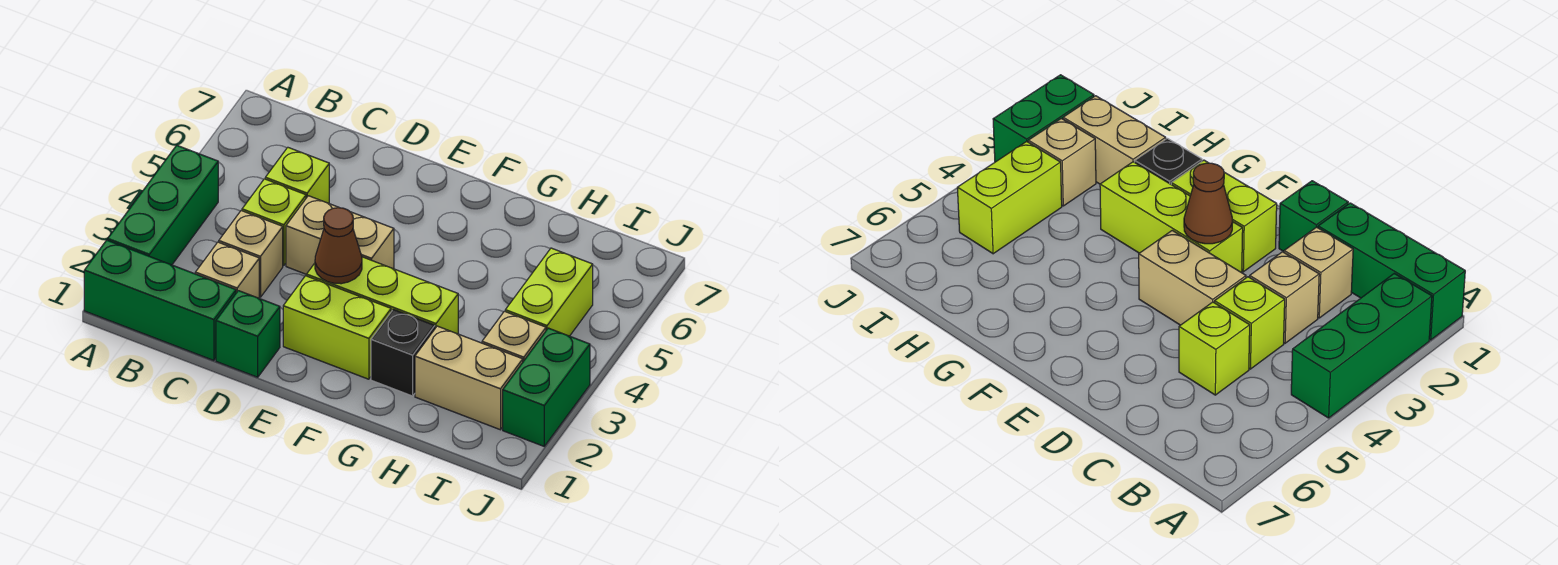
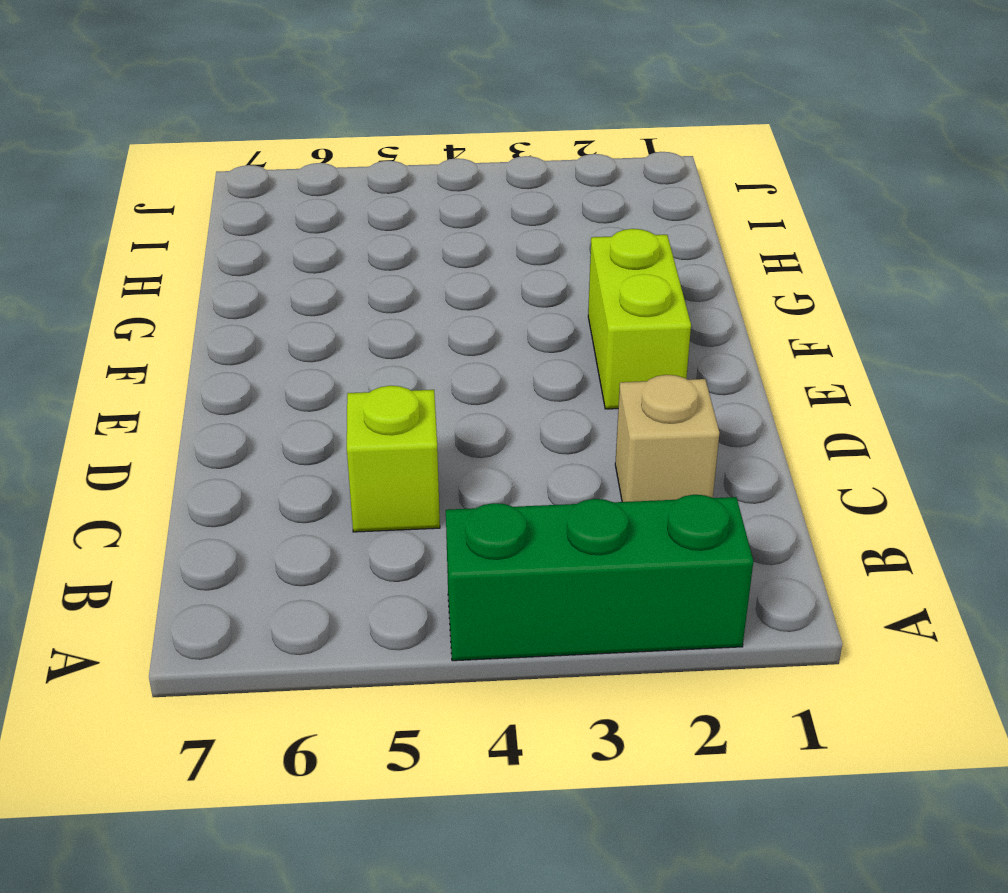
none -> green 1x3 brick [84,240,236,361]
none -> tan 1x1 brick [219,211,283,297]
none -> lime 1x1 brick [242,179,306,266]

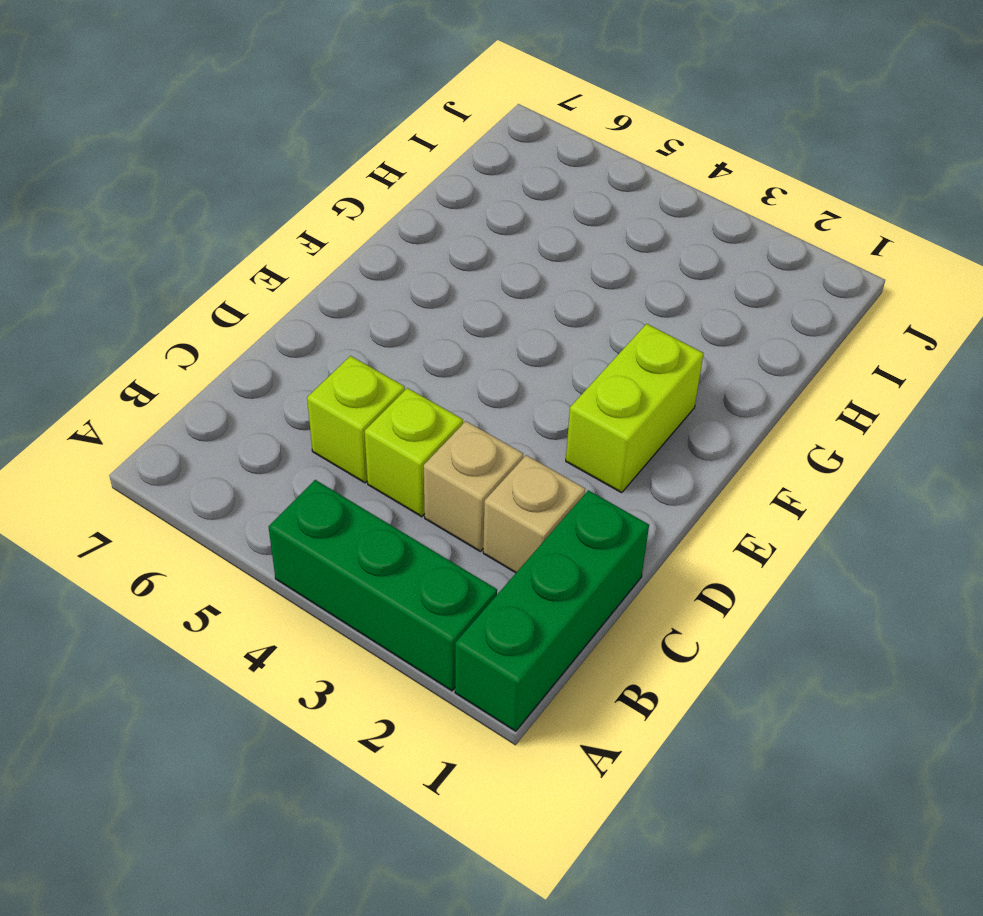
none -> green 1x1 brick [216,291,280,377]
none -> tan 1x2 brick [286,196,394,274]
none -> lime 1x3 brick [307,257,458,334]

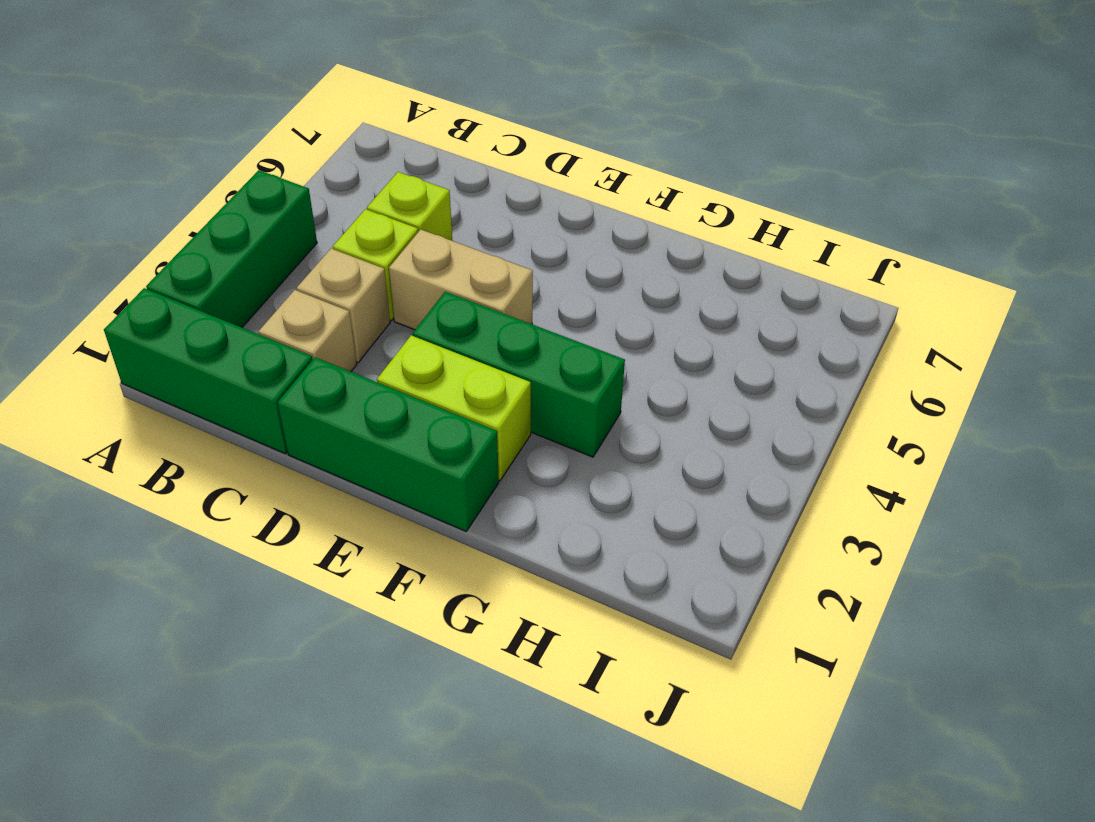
green 1x3 brick [278,357,499,531] -> green 1x1 brick [216,291,280,377]
green 1x3 brick [413,292,625,457] -> lime 1x3 brick [307,257,458,334]
none -> black 1x1 brick [371,309,435,396]
none -> tan 1x2 brick [415,326,523,430]
none -> tan 1x1 brick [482,311,546,361]

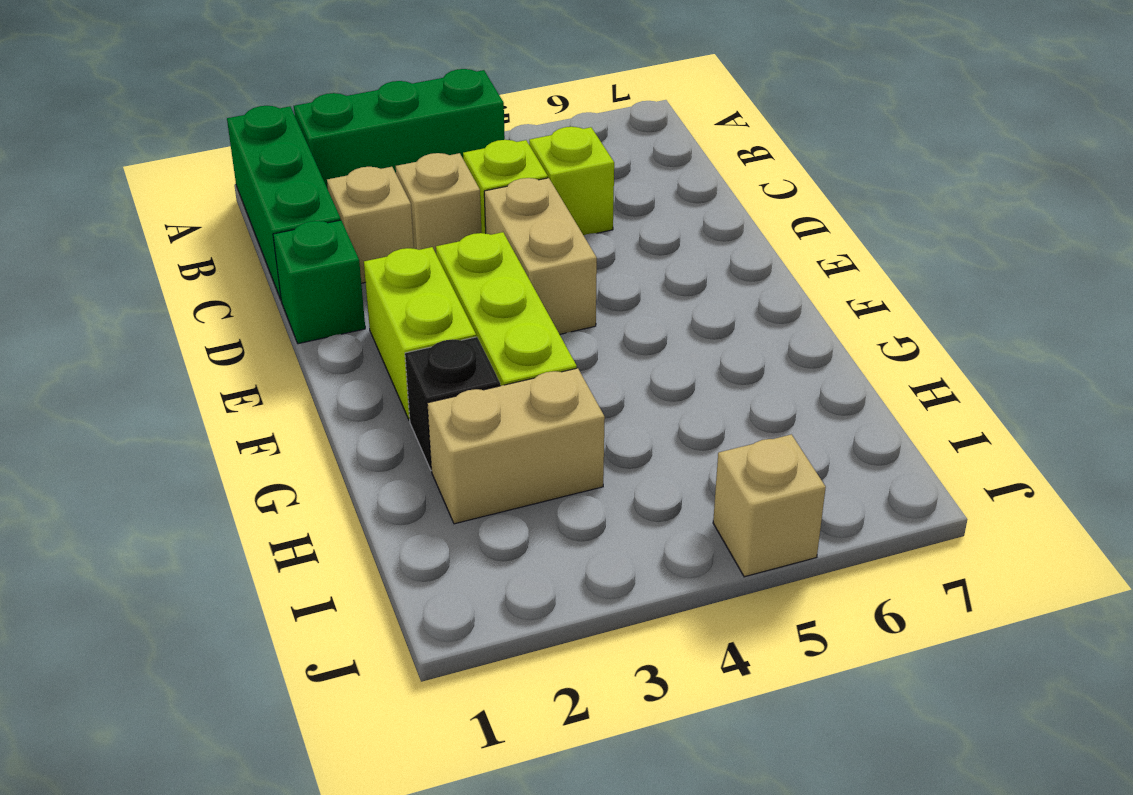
tan 1x2 brick [427,368,605,524] -> tan 1x2 brick turned to [415,326,523,430]
tan 1x1 brick [713,434,826,577] -> tan 1x1 brick moved to [482,311,546,361]
none -> lime 1x2 brick [505,248,593,336]
none -> green 1x2 brick [503,328,590,446]
none -> brown 1x1 cone [315,208,362,284]

